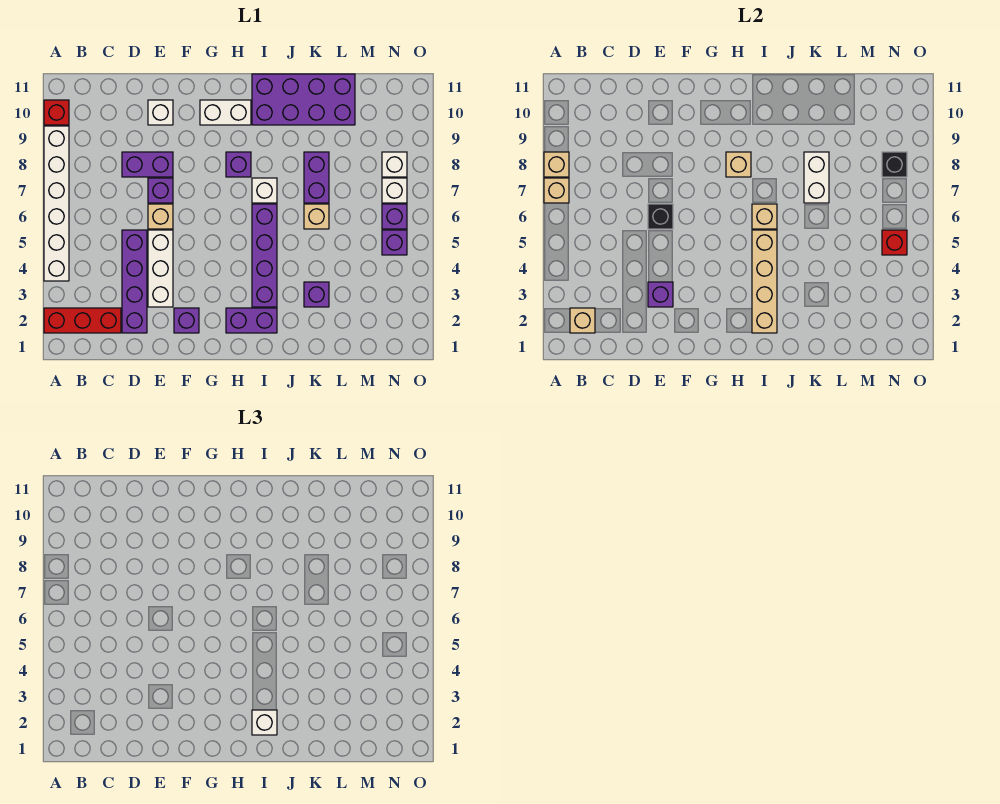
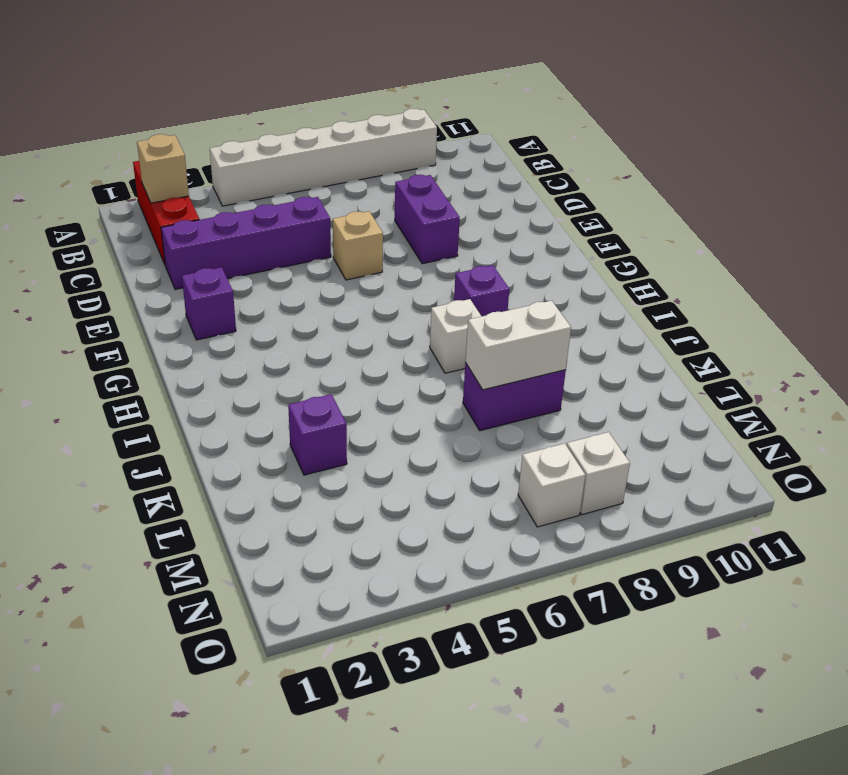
none -> red 1x1 brick [44,100,69,125]
none -> white 1x3 brick [148,230,173,307]
none -> purple 1x1 brick [148,178,173,203]
none -> white 1x1 brick [148,100,173,125]

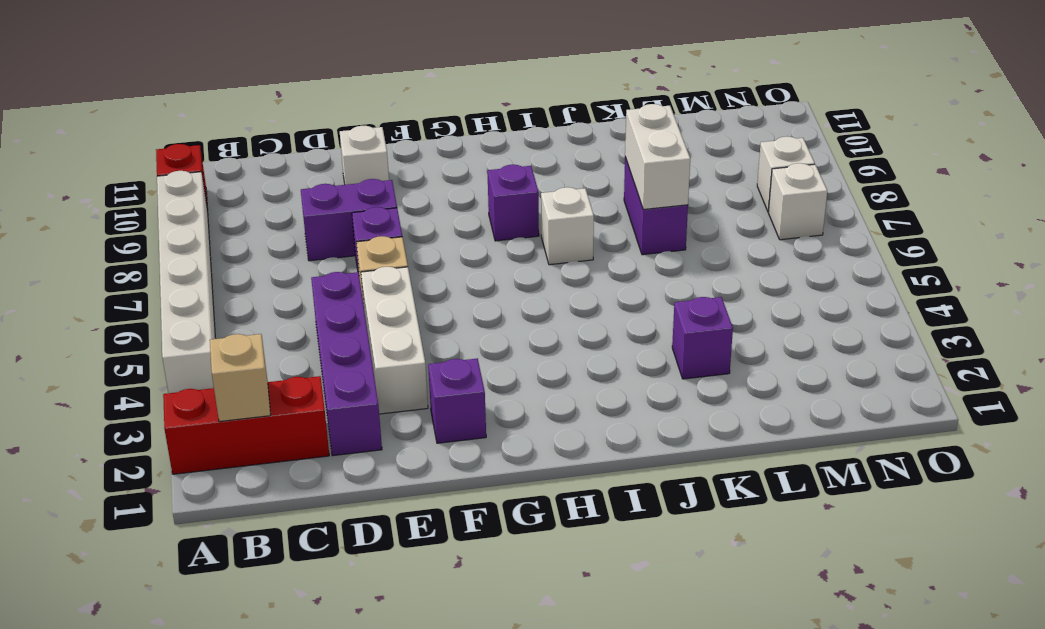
none -> white 1x2 brick [200,100,251,125]
none -> purple 1x2 brick [226,308,277,333]
none -> purple 1x4 brick [252,204,277,307]
none -> purple 2x4 brick [252,74,355,125]

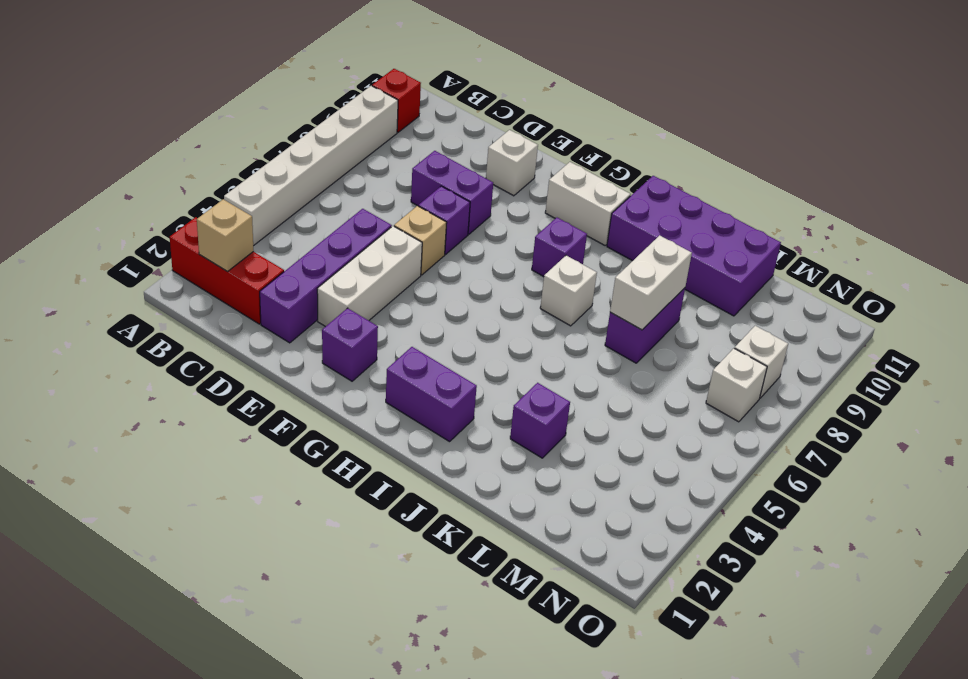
none -> purple 1x4 brick [252,204,277,307]
none -> tan 1x1 brick [304,204,329,229]
none -> purple 1x1 brick [382,230,407,255]
none -> purple 1x1 brick [382,204,407,229]

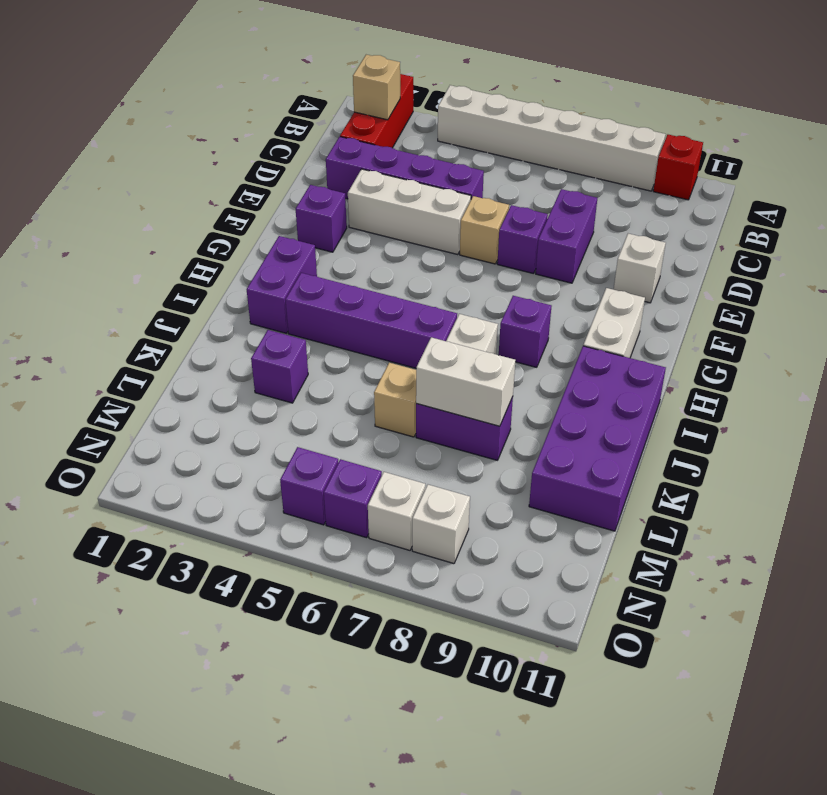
none -> tan 1x1 brick [544,178,569,203]
none -> tan 1x1 brick [544,152,569,177]
none -> purple 1x1 brick [648,282,673,307]
none -> black 1x1 brick [648,204,673,229]

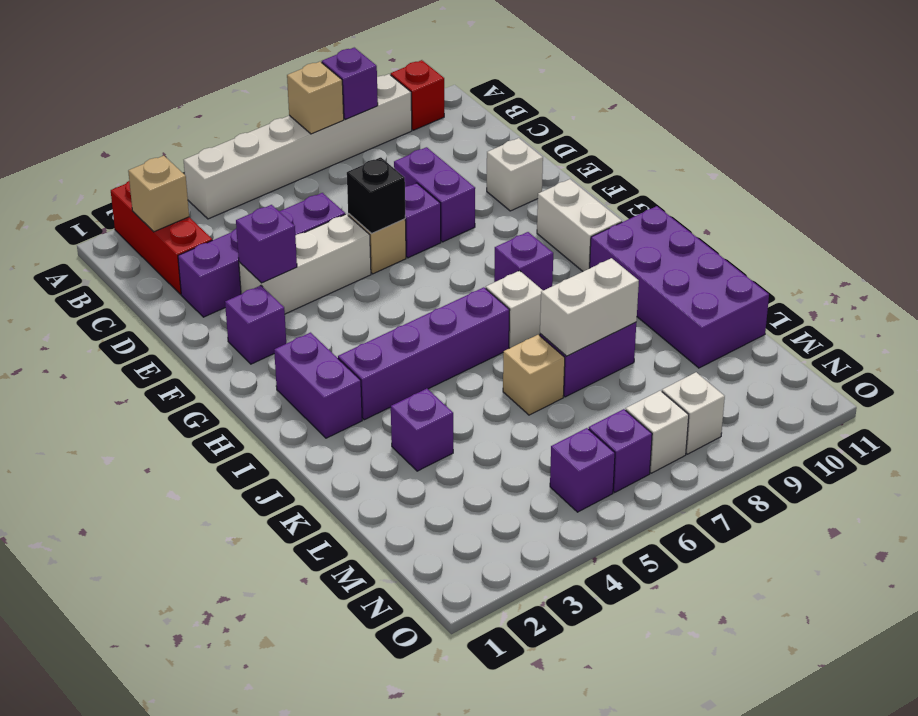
purple 1x1 brick [322,48,378,119] -> tan 1x1 brick [544,152,569,177]
none -> tan 1x1 brick [726,152,751,177]
none -> tan 1x4 brick [752,230,777,333]
none -> tan 1x1 brick [752,204,777,229]
none -> red 1x1 brick [882,230,907,255]

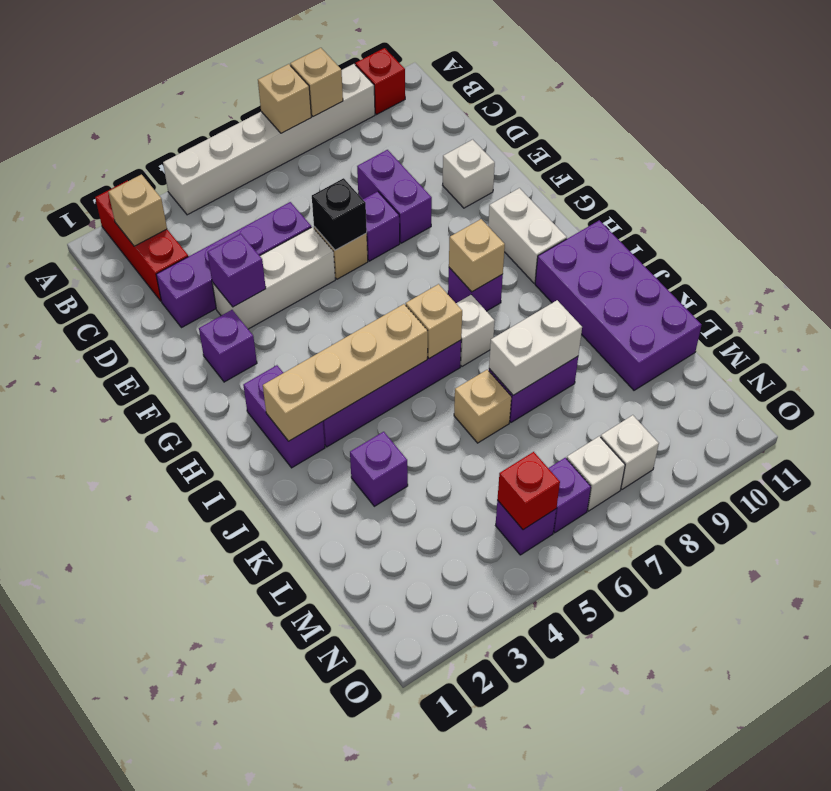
none -> black 1x1 brick [882,152,907,177]
none -> white 1x1 brick [252,710,277,735]

